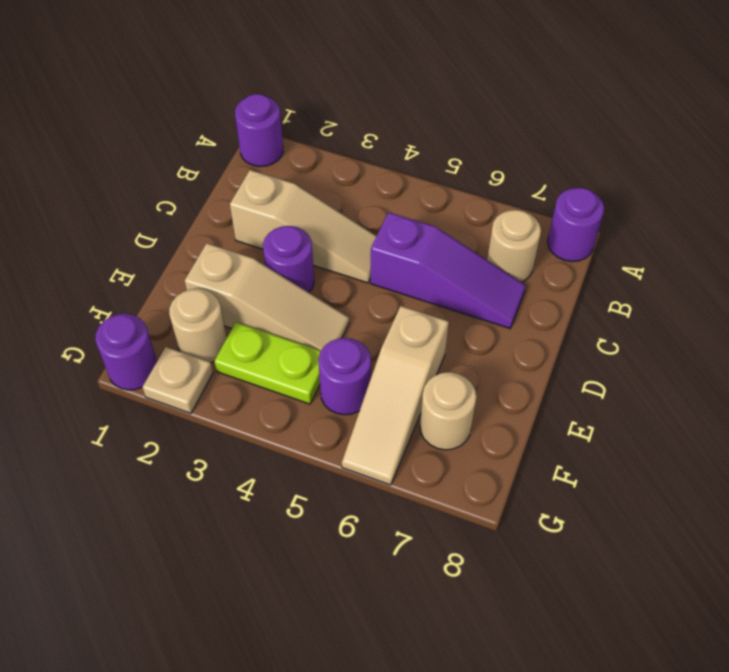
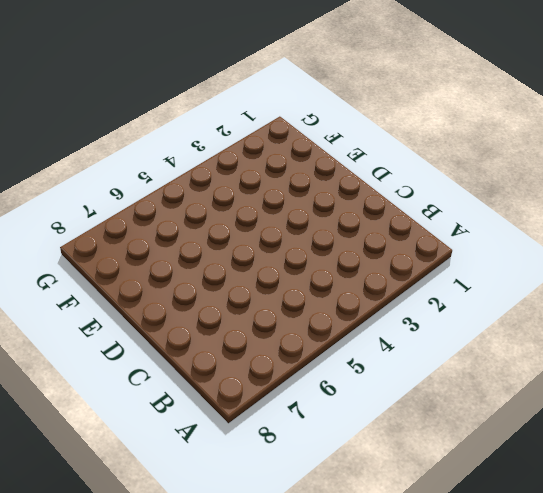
none -> purple 1x1 round brick [235,94,283,166]
none -> purple 1x1 round brick [548,188,604,262]
none -> tan 1x1 round brick [487,210,541,282]

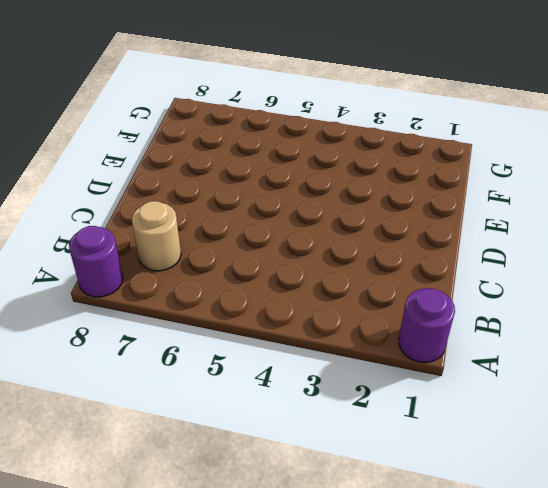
none -> tan 1x3 slope [230,170,377,283]
none -> purple 1x3 slope [371,212,526,328]
none -> purple 1x1 round brick [263,226,314,293]

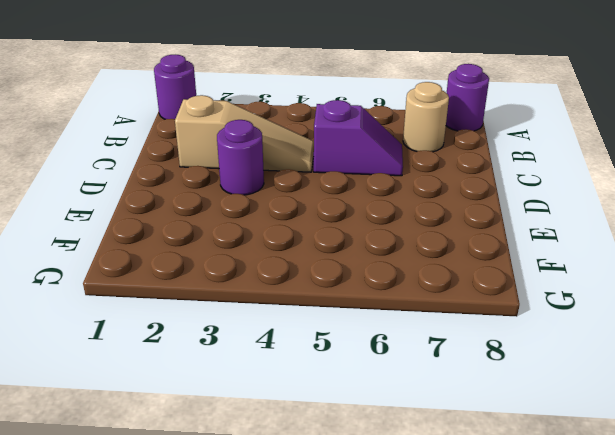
purple 1x2 slope [314,100,403,176] -> purple 1x3 slope [371,212,526,328]
none -> tan 1x3 slope [185,243,349,351]
none -> tan 1x3 slope [342,306,449,485]
none -> tan 1x1 round brick [169,289,227,362]

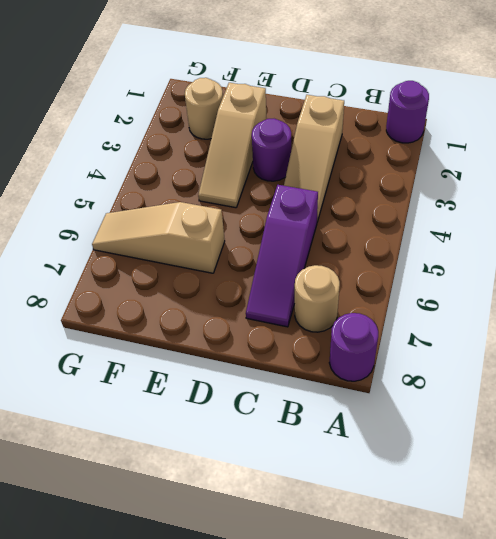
none -> lime 1x2 plate [214,322,321,404]
none -> purple 1x1 round brick [318,338,371,415]
none -> tan 1x1 round brick [420,372,477,450]

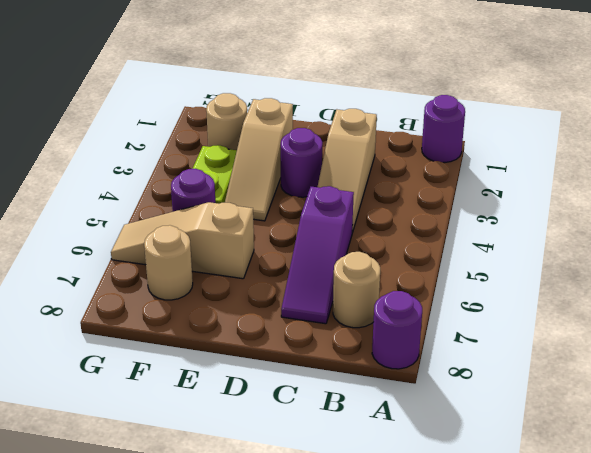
none -> purple 1x1 round brick [95,314,157,390]
none -> tan 1x1 plate [142,347,213,413]

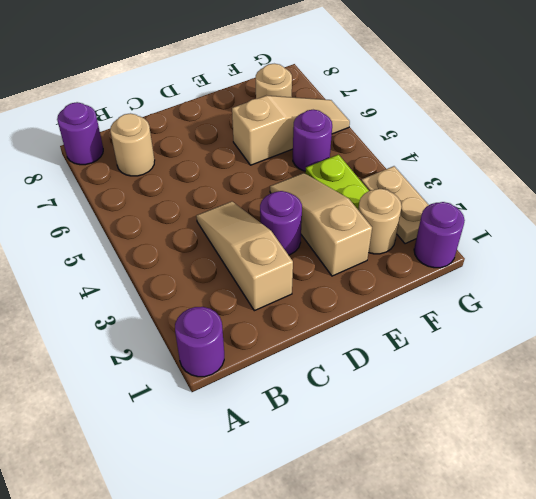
tan 1x2 plate [361,166,429,244] -> tan 1x1 plate [142,347,213,413]
none -> purple 1x3 slope [371,212,526,328]

